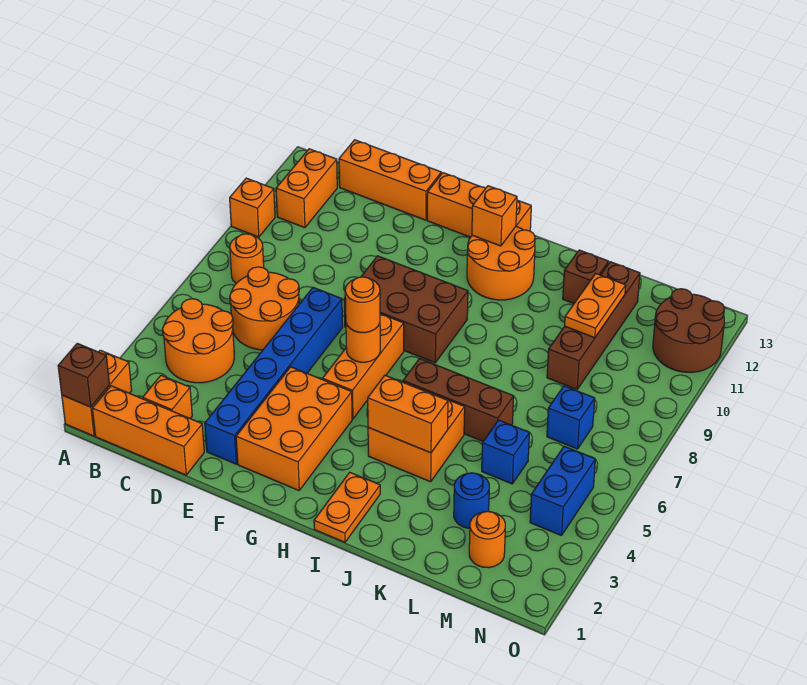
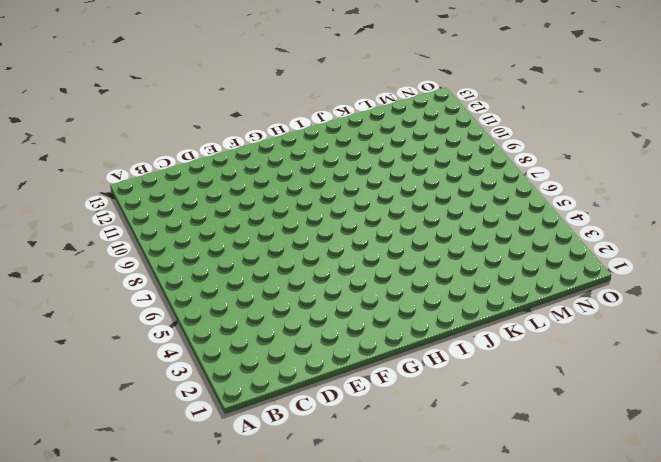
none -> orange 1x2 brick [62,350,132,436]
none -> orange 1x1 brick [230,178,275,237]
none -> orange 1x3 brick [92,386,204,475]
none -> orange 2x2 round brick [163,299,234,383]

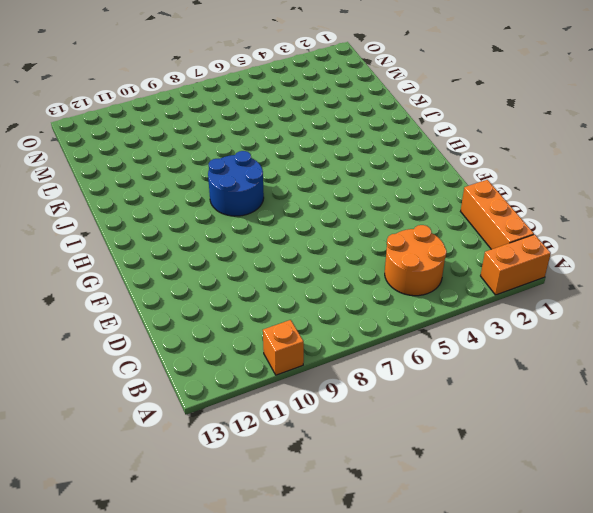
blue 2x2 round brick [208,151,264,216] -> brown 2x3 brick [344,256,468,363]
none -> orange 1x1 round brick [230,234,264,283]
none -> orange 1x2 brick [276,149,337,228]
none -> orange 1x1 brick [143,375,192,418]
none -> orange 2x2 round brick [230,267,299,350]

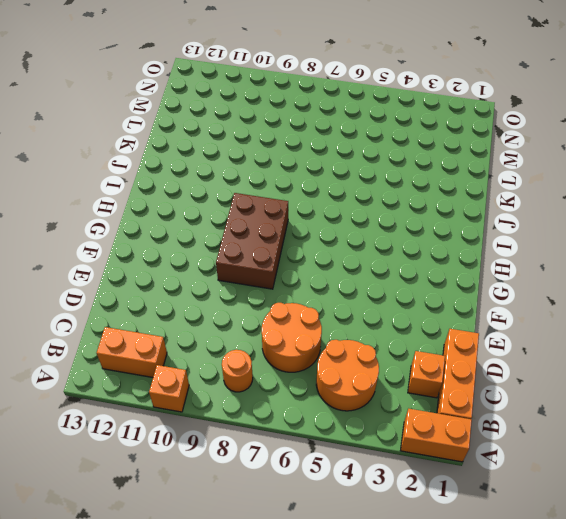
none -> orange 1x3 brick [339,140,441,220]
none -> blue 1x6 brick [205,287,343,464]
none -> orange 2x3 brick [236,367,352,490]
none -> orange 1x3 brick [427,173,531,237]

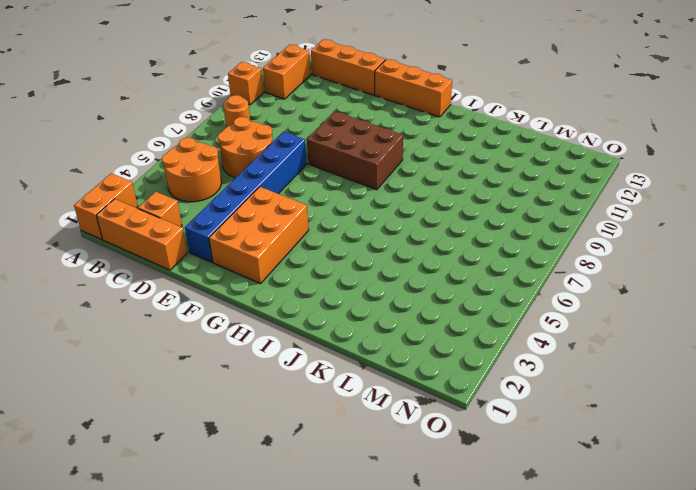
none -> orange 1x3 brick [323,314,404,419]
none -> orange 2x2 round brick [467,226,535,300]
none -> orange 1x2 plate [314,473,380,542]
none -> orange 2x2 brick [368,382,465,482]

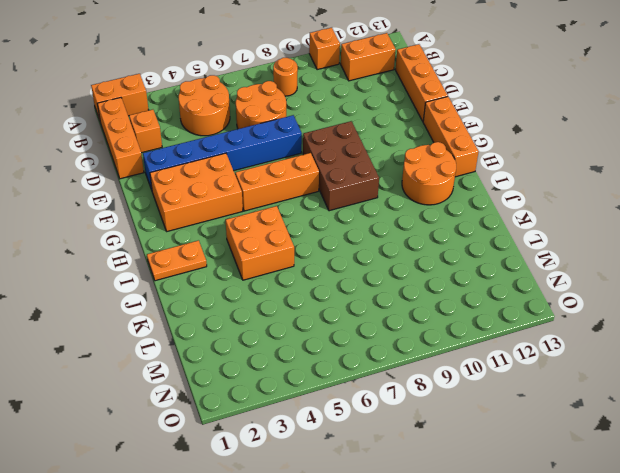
none -> brown 1x3 brick [403,359,514,441]
none -> brown 1x1 brick [563,250,609,303]
none -> blue 1x1 round brick [454,473,489,528]
none -> blue 1x1 brick [482,420,529,484]

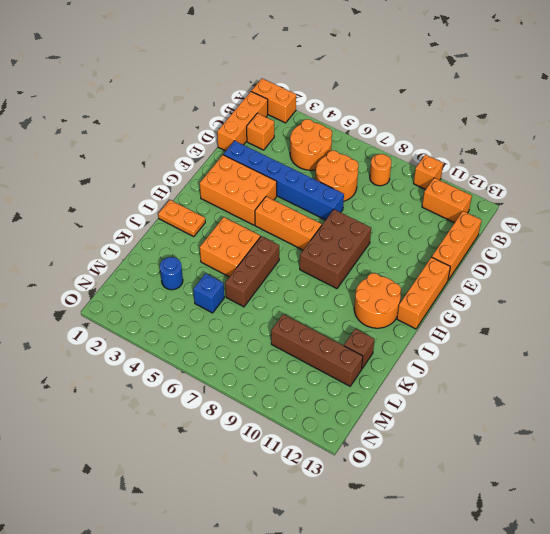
none -> orange 1x1 round brick [469,511,505,568]
none -> blue 1x1 brick [547,386,595,449]
none -> blue 1x2 brick [530,446,595,536]
none -> brown 2x2 round brick [653,289,725,372]

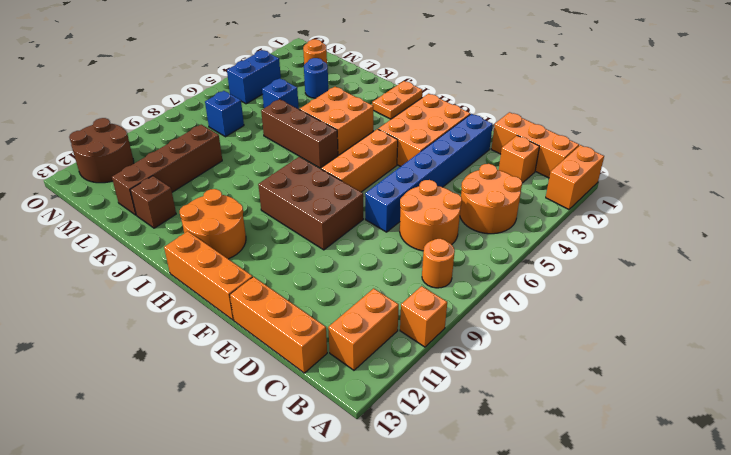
none -> brown 1x1 brick [58,343,109,407]
none -> orange 1x1 round brick [346,323,380,362]
none -> orange 1x1 brick [472,186,517,246]
none -> orange 1x2 brick [368,375,448,453]

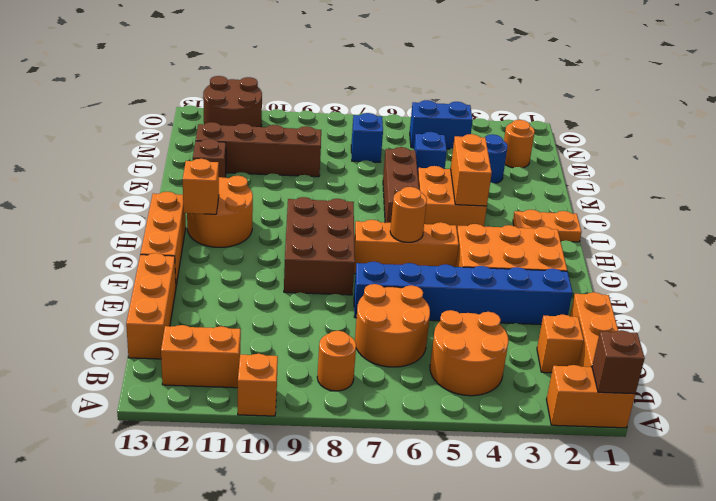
none -> orange 1x2 plate [565,274,626,338]
none -> orange 1x1 round brick [345,277,380,333]

